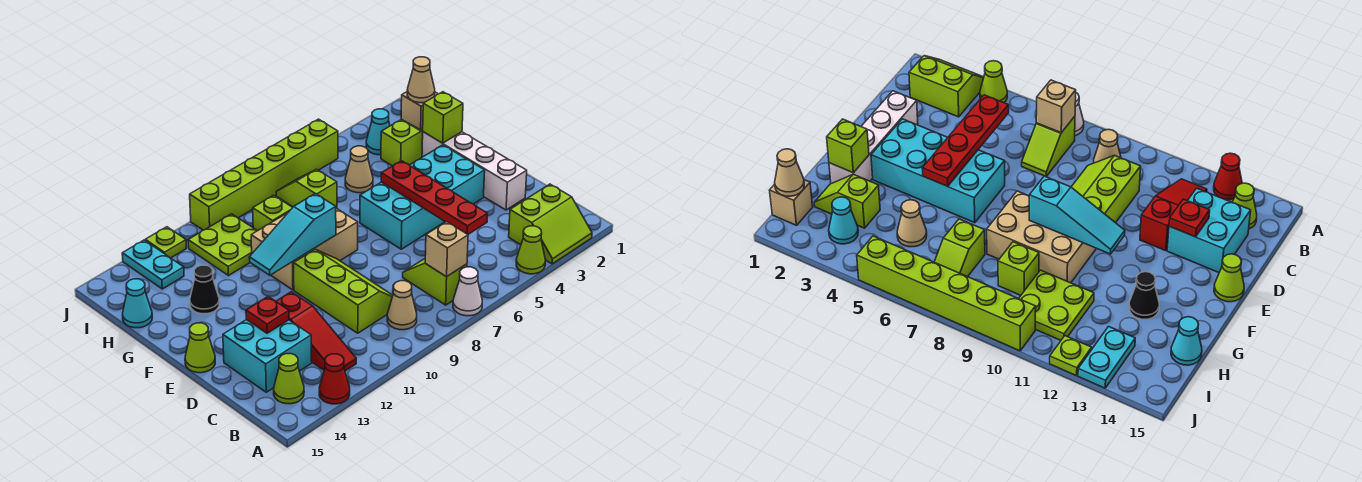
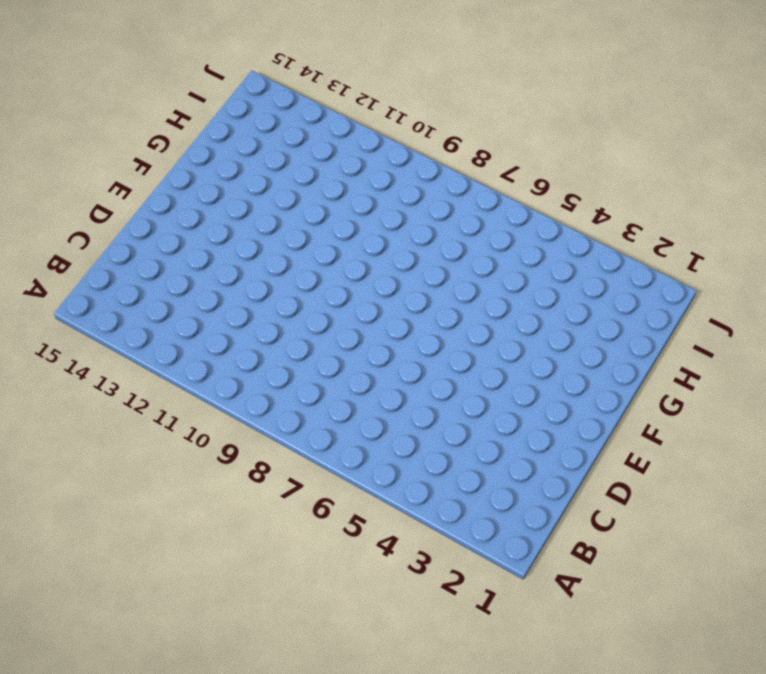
none -> lime 2x2 slope [509,184,592,264]
none -> lime 1x1 cone [516,226,545,274]
none -> white 1x1 cone [453,267,482,316]
none -> red 1x1 cone [319,354,350,404]

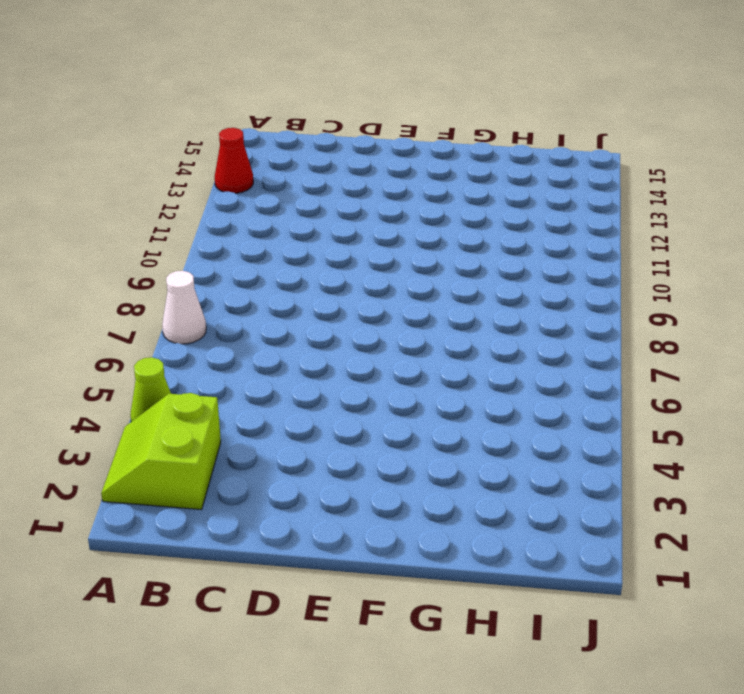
none -> lime 1x2 slope [403,259,467,305]
none -> tan 1x1 cone [387,281,417,330]
none -> red 1x3 slope [276,292,356,371]
none -> lime 1x1 cone [274,354,304,404]

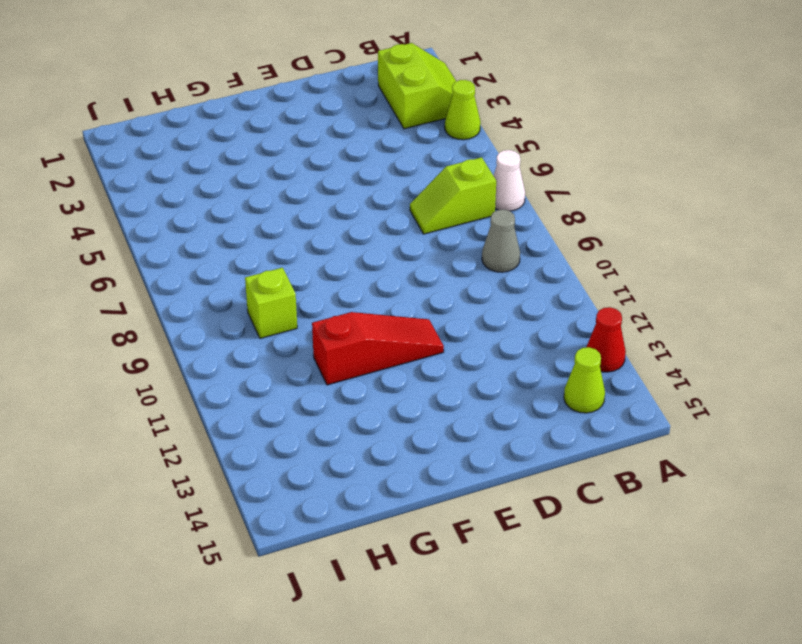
grey 1x1 cone [482,210,520,272] -> tan 1x1 cone [387,281,417,330]
red 1x3 slope [312,312,444,385] -> red 1x3 slope moved to [276,292,356,371]
none -> lime 2x3 slope [294,249,393,333]
none -> cyan 2x2 brick [223,320,312,392]
none -> white 1x4 brick [422,132,527,210]
none -> cyan 2x4 brick [360,145,485,249]

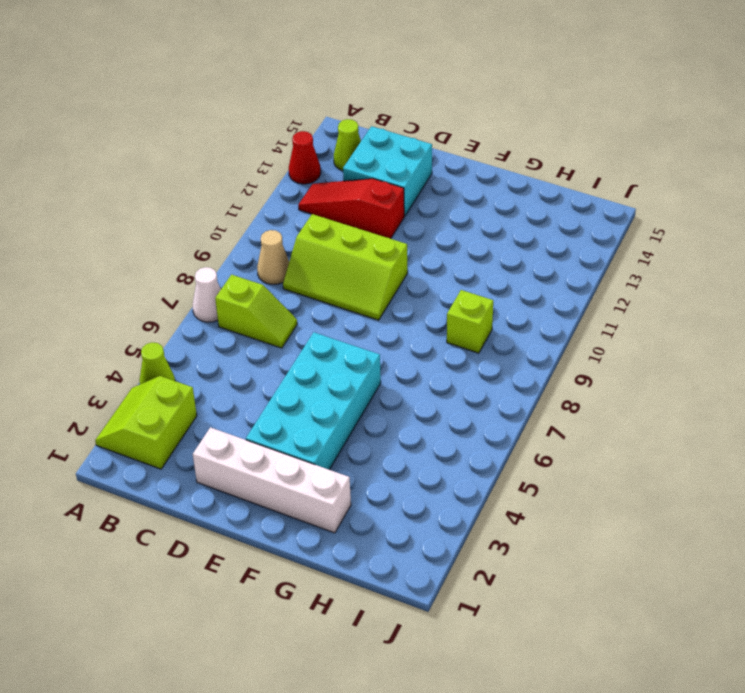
none -> lime 1x1 cone [185,323,215,373]
none -> tan 2x3 brick [251,208,358,290]
none -> black 1x1 cone [190,265,219,314]
none -> lime 1x2 slope [381,119,423,166]

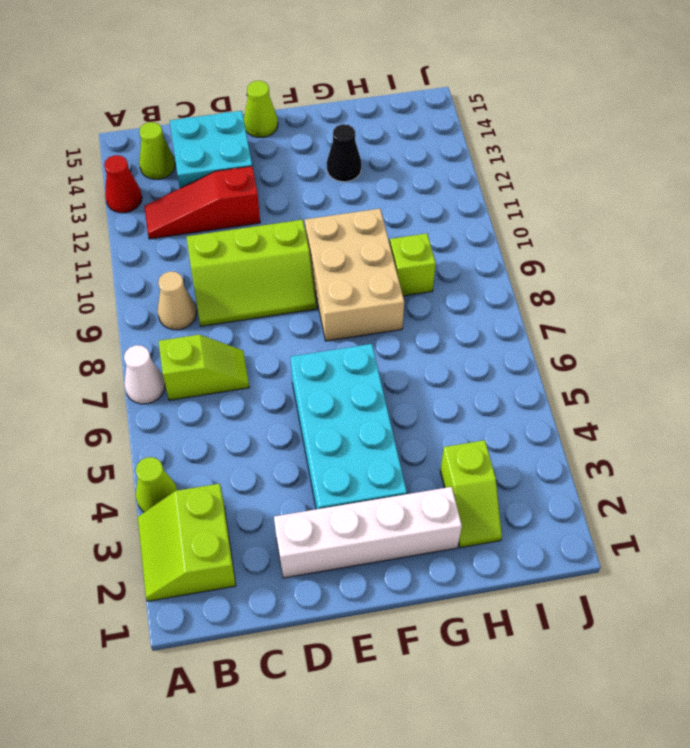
none -> tan 1x1 cone [345,146,373,193]
none -> lime 1x2 slope [276,169,337,208]
none -> lime 2x2 plate [188,214,257,276]
none -> cyan 1x1 cone [123,279,152,328]

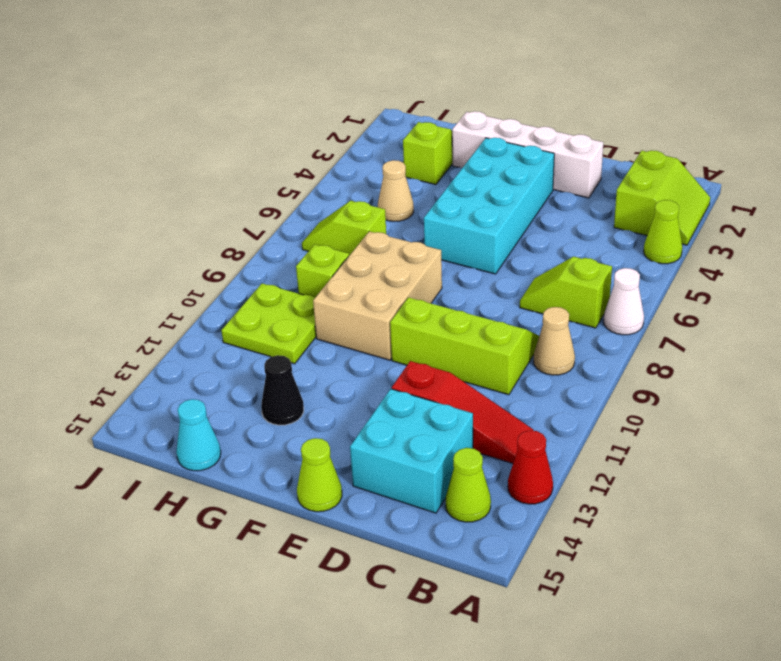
none -> tan 1x1 brick [401,92,438,131]
none -> cyan 1x1 cone [366,109,390,155]
none -> cyan 1x2 plate [122,240,184,289]
none -> lime 1x6 brick [190,119,338,230]

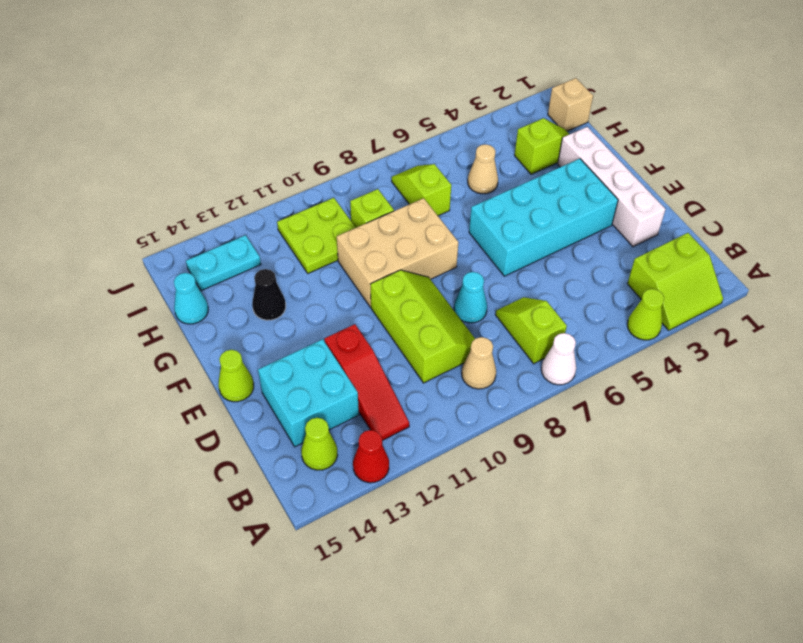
cyan 1x1 cone [454,272,487,323] -> cyan 1x1 cone moved to [366,109,390,155]
cyan 1x2 plate [186,235,261,291] -> cyan 1x2 plate turned to [122,240,184,289]
none -> lime 1x6 brick [190,119,338,230]
none -> lime 1x1 plate [145,227,186,258]
none -> tan 1x1 brick [425,222,468,277]
none -> red 1x4 plate [381,161,488,234]

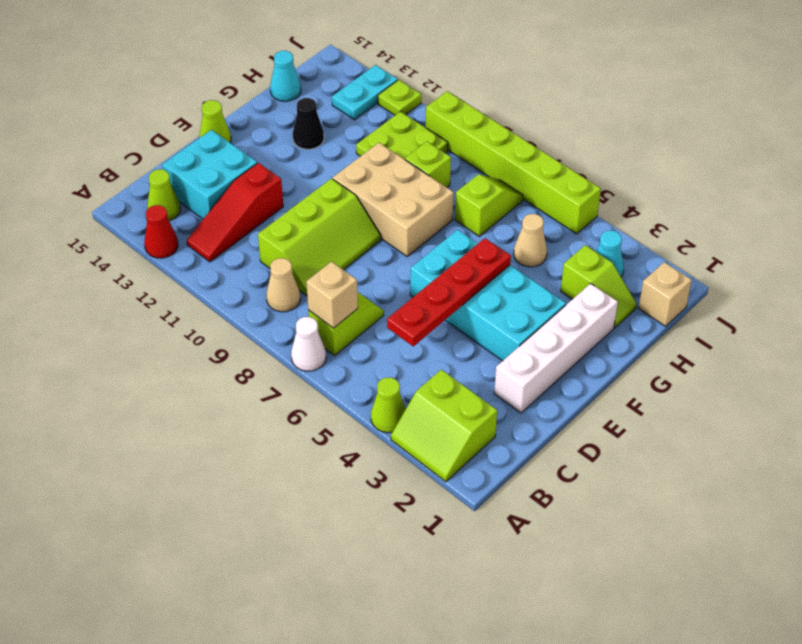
none -> red 1x1 plate [246,296,289,333]
none -> cyan 1x3 slope [249,193,336,275]
none -> lime 1x1 brick [423,92,463,143]
none -> tan 1x1 cone [407,57,435,103]

